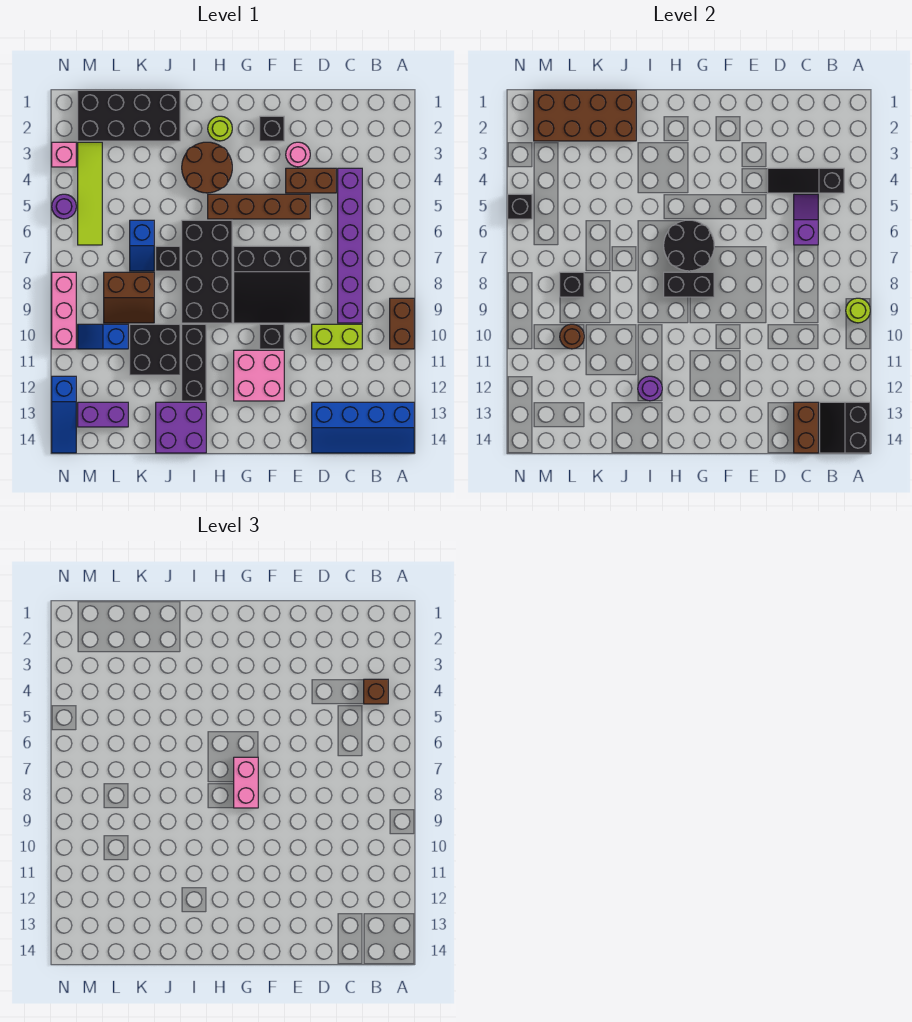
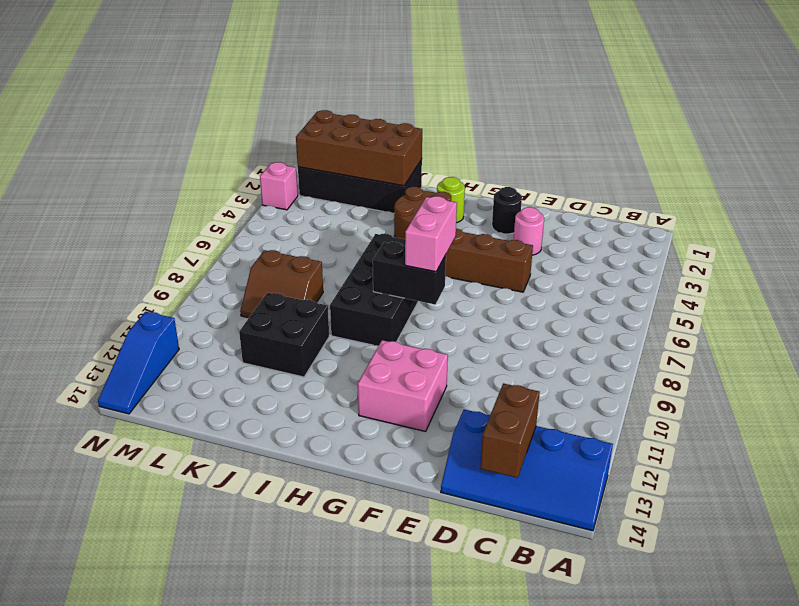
black 1x1 round brick [492,187,522,234] -> black 1x1 brick [260,116,284,141]
none -> brown 1x2 brick [390,298,414,349]
none -> purple 1x6 brick [338,168,362,323]
none -> lime 1x2 brick [312,324,362,349]
none -> brown 1x2 brick [286,168,336,193]

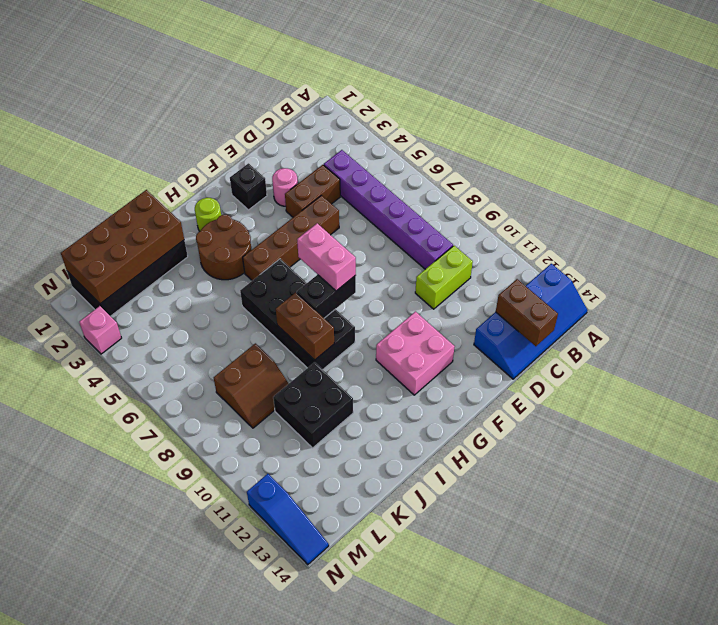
brown 1x2 brick [276,292,334,360] -> brown 1x2 brick moved to [390,298,414,349]
none -> black 3x3 slope [234,246,310,323]
none -> black 1x1 brick [260,324,284,349]
none -> black 1x3 brick [182,324,206,401]
none -> purple 2x2 brick [156,402,206,453]

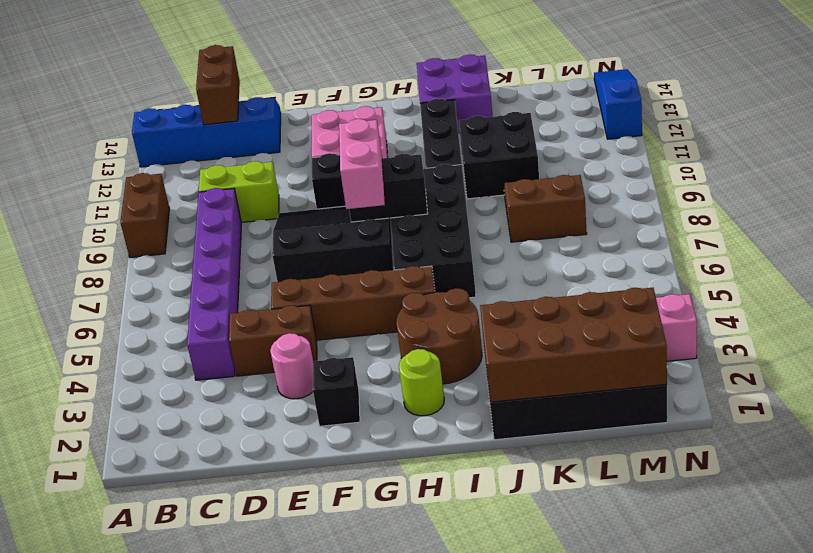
none -> black 1x1 brick [156,246,180,271]
none -> blue 1x2 slope [130,220,154,271]
none -> blue 1x2 slope [78,324,128,349]
none -> purple 1x2 brick [78,402,128,427]

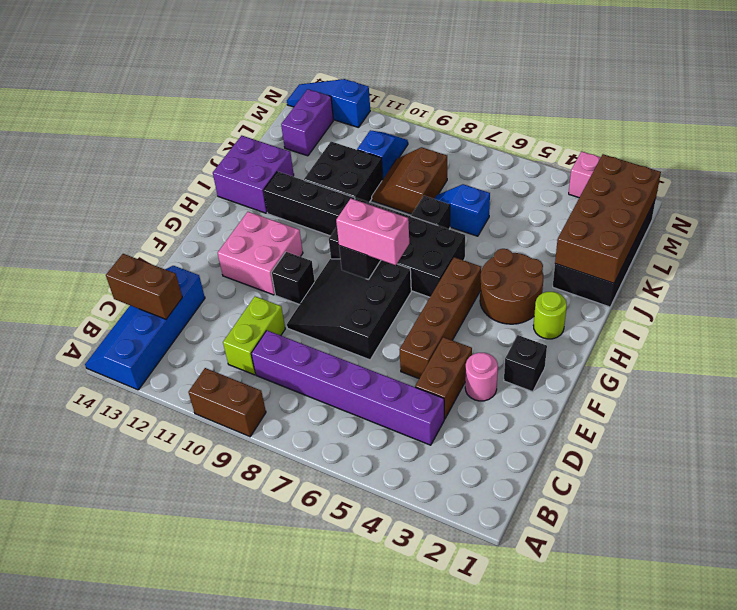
none -> lime 1x4 tile [78,142,102,245]
none -> purple 1x1 round brick [52,194,76,219]
none -> pink 1x3 brick [52,272,76,349]
none -> lime 1x1 round brick [846,298,870,323]

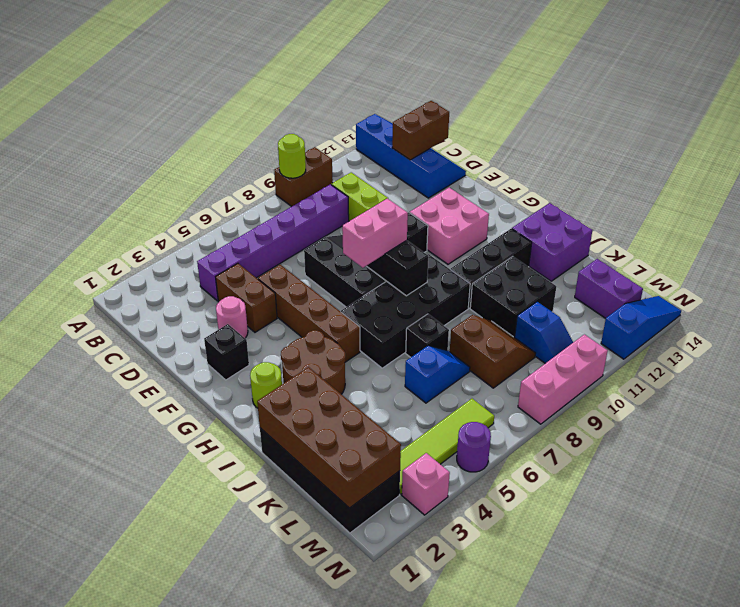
none -> black 2x2 slope [820,402,870,453]
none -> black 1x3 slope [768,168,844,193]
none -> purple 1x2 slope [794,194,818,245]
none -> black 2x2 round brick [664,220,714,271]

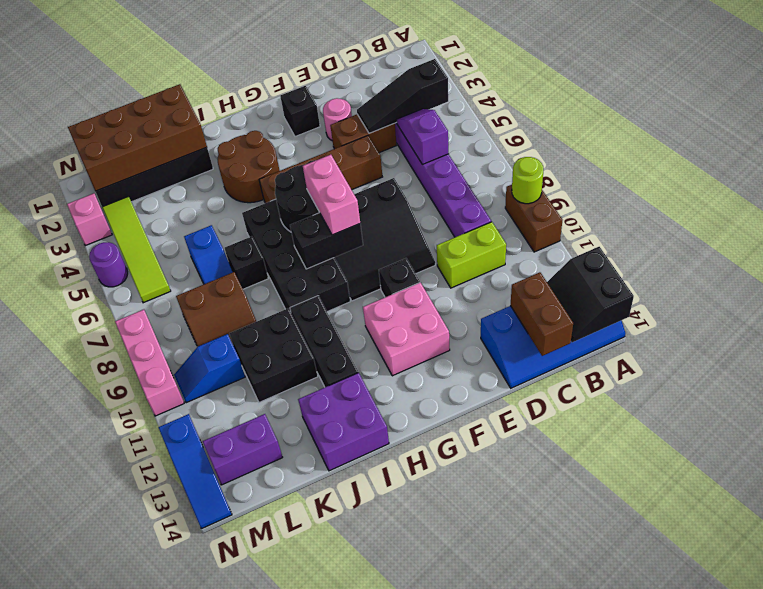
none -> lime 1x1 round brick [208,116,232,141]
none -> purple 1x1 round brick [638,376,662,401]
none -> black 1x1 brick [560,272,584,297]
none -> brown 1x1 round brick [560,324,584,349]

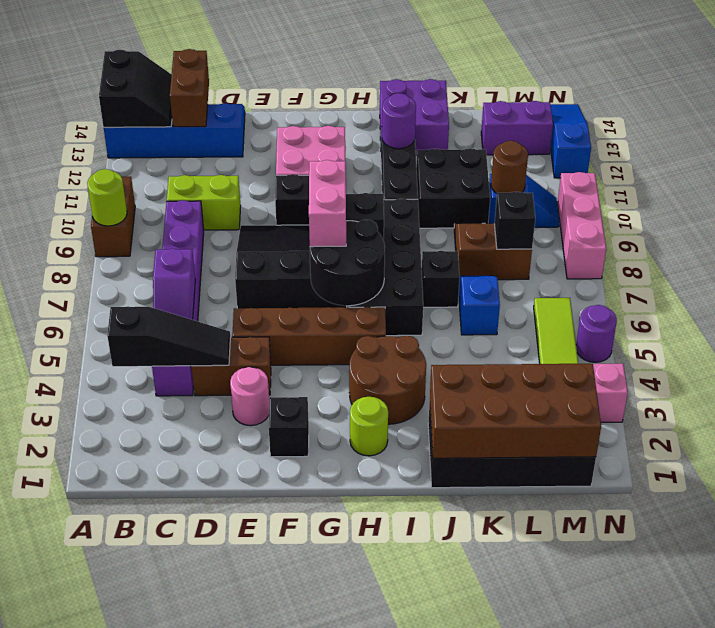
none -> black 1x1 brick [508,194,532,219]
none -> brown 1x1 brick [364,679,388,704]

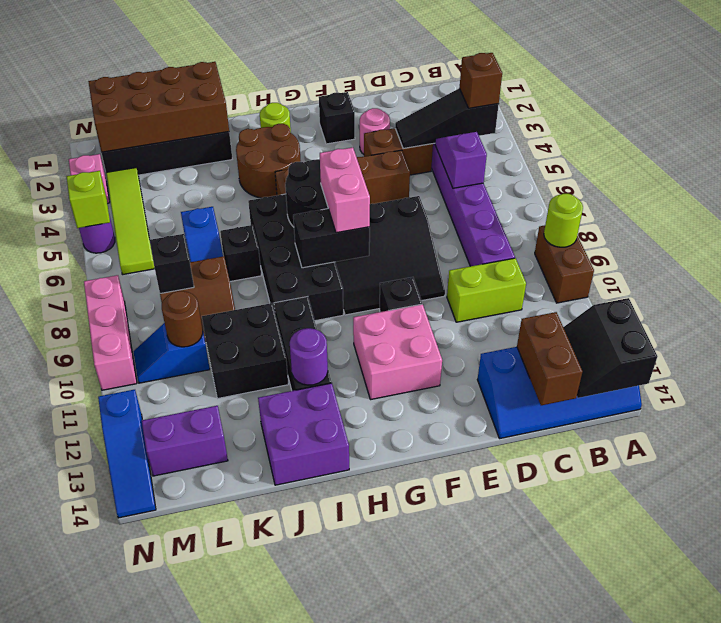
lime 1x1 brick [66,171,110,228] -> black 1x1 brick [508,194,532,219]

